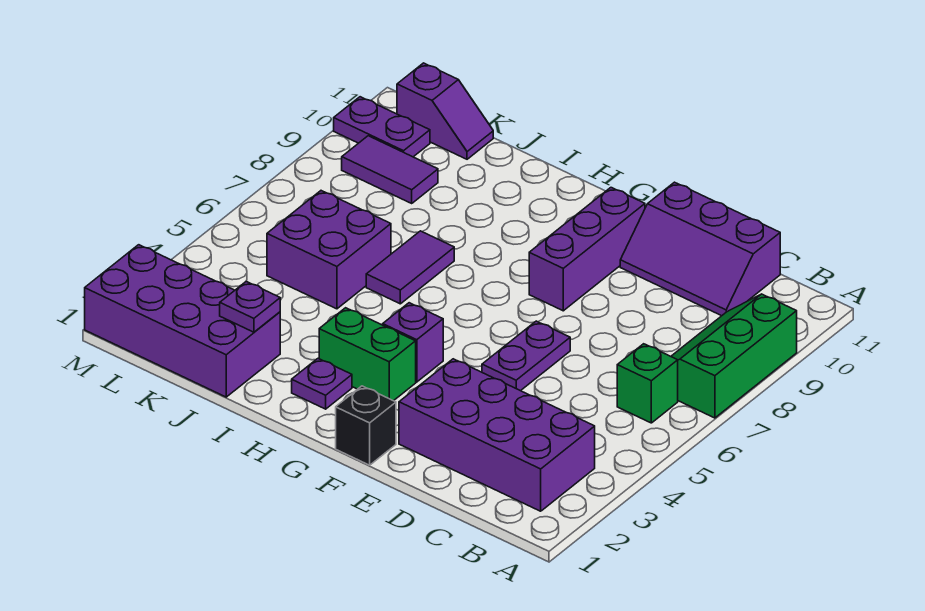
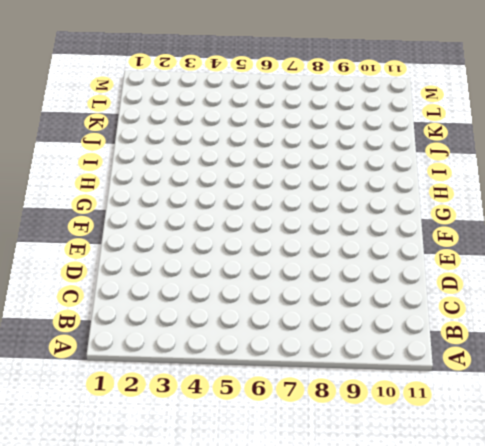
none -> green 2x3 slope [671,294,797,418]
none -> purple 2x4 brick [399,359,595,511]
none -> green 1x1 brick [617,344,678,423]

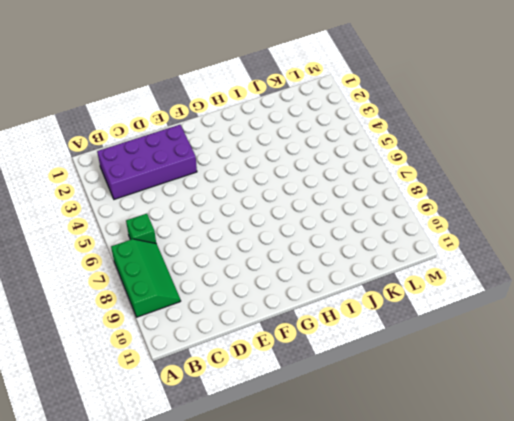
none -> purple 2x3 slope [620,182,780,316]
none -> purple 1x2 plate [482,321,570,391]
none -> black 1x1 brick [336,386,396,465]

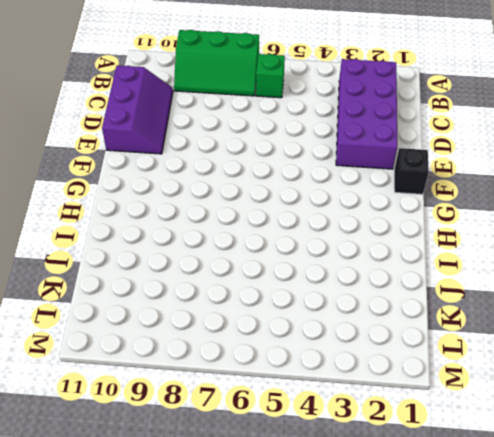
none -> purple 1x2 plate [482,321,570,391]
none -> purple 1x3 brick [529,188,645,311]
none -> green 1x2 brick [319,308,416,401]

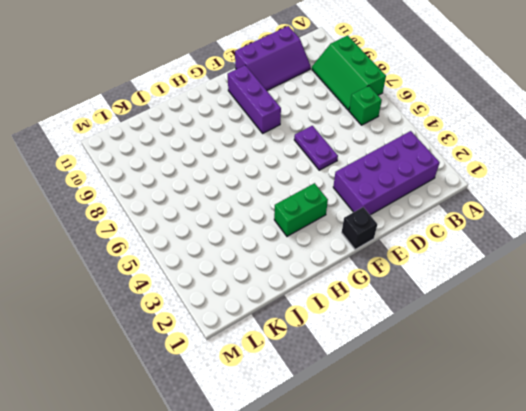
none -> purple 1x1 brick [383,303,443,382]
none -> purple 1x1 plate [292,359,352,409]
none -> purple 1x2 tile [366,231,454,304]

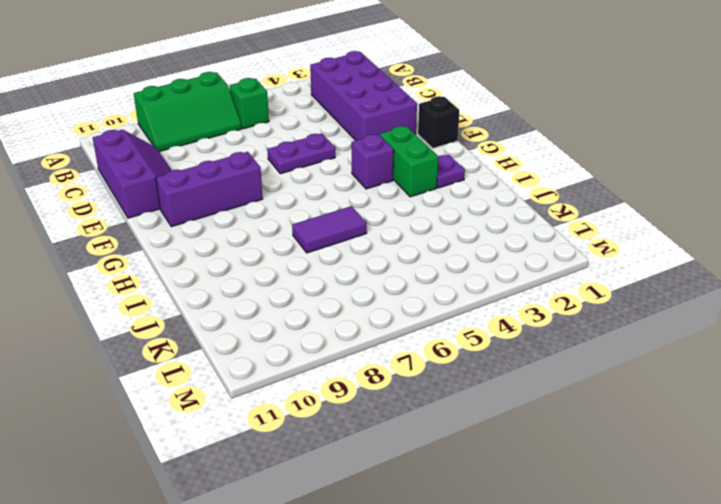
none -> purple 2x4 brick [85,245,280,397]
none -> purple 2x2 brick [267,191,391,309]
none -> purple 1x2 tile [342,136,438,203]

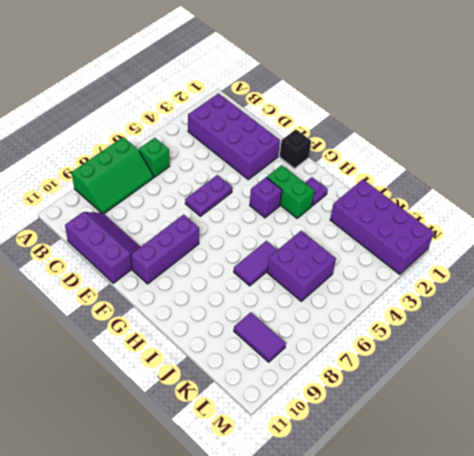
none -> purple 1x2 slope [397,63,493,159]
none -> purple 1x2 plate [334,97,430,157]
none -> purple 1x1 plate [220,282,280,332]

